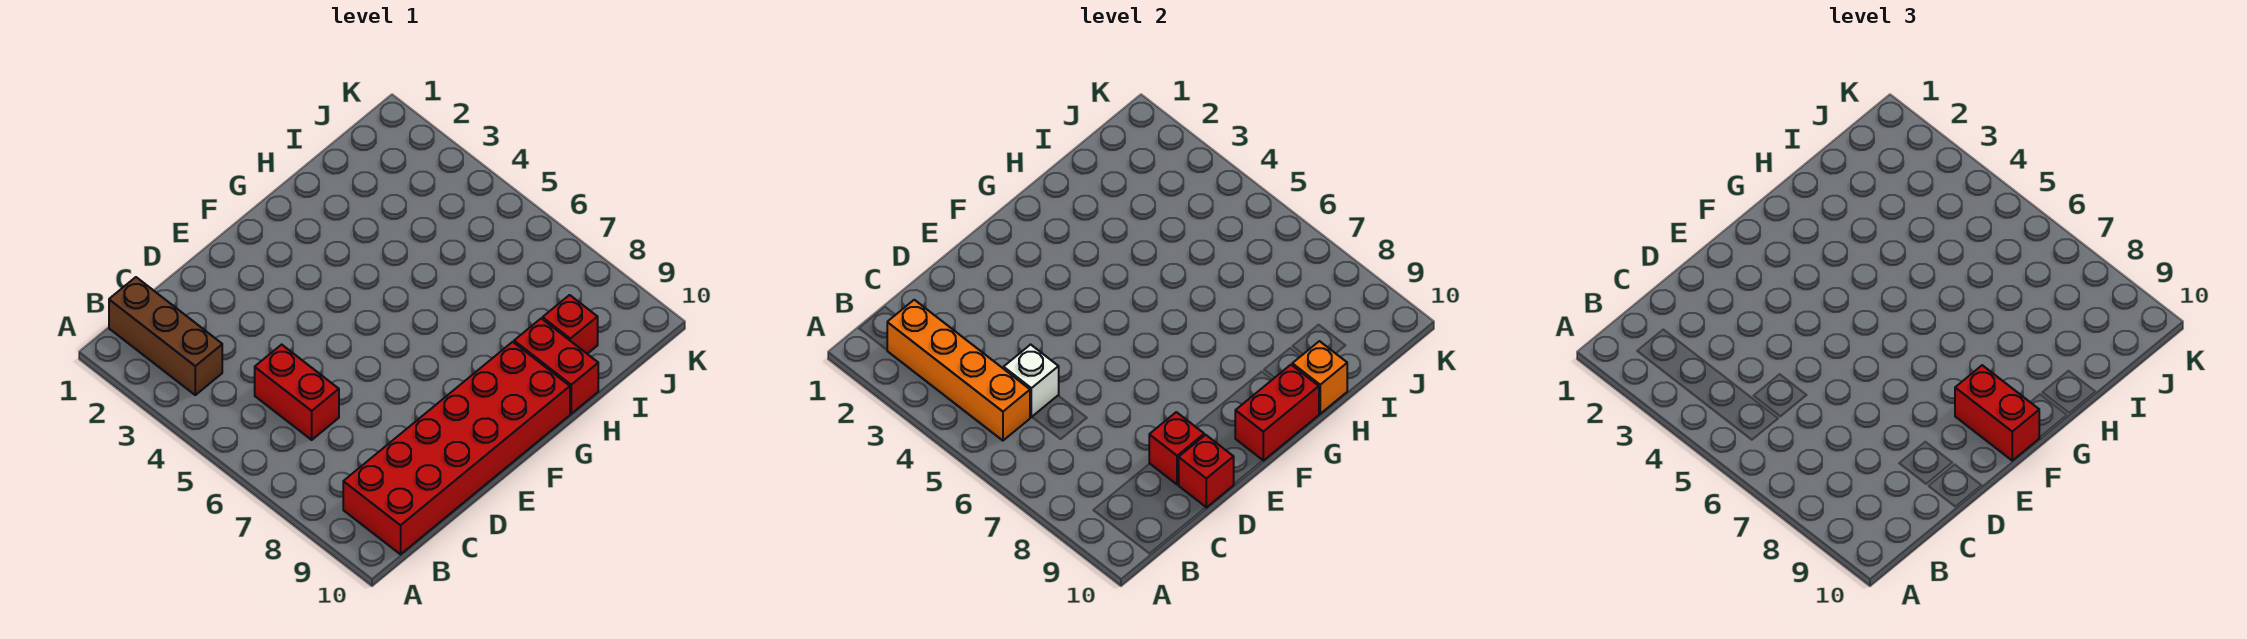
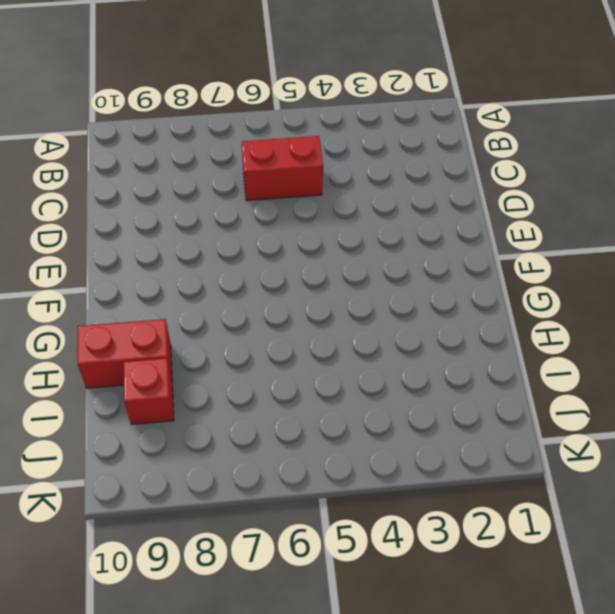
none -> brown 1x3 brick [109,277,222,395]
none -> red 2x6 brick [343,342,570,554]
none -> orange 1x4 brick [887,300,1030,441]

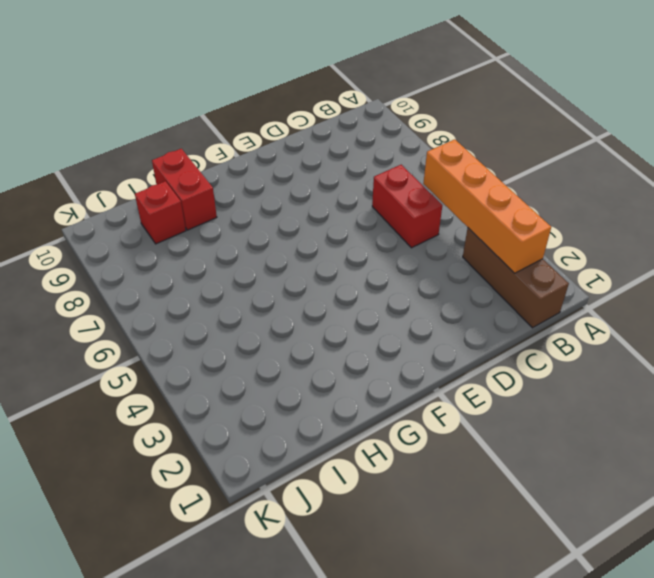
none -> red 2x6 brick [343,342,570,554]
none -> white 1x1 brick [1004,345,1059,417]
none -> red 1x1 brick [1149,412,1204,484]

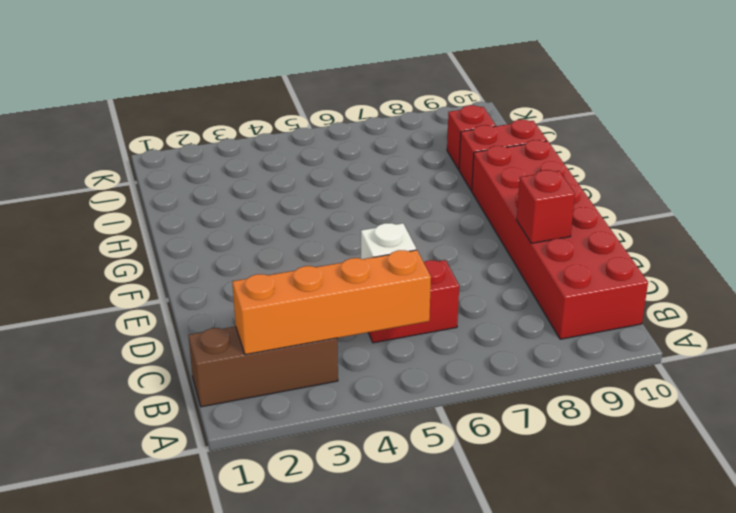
none -> red 1x1 brick [1179,435,1234,507]
none -> red 1x2 brick [1235,365,1319,461]
none -> orange 1x1 brick [1292,341,1347,414]

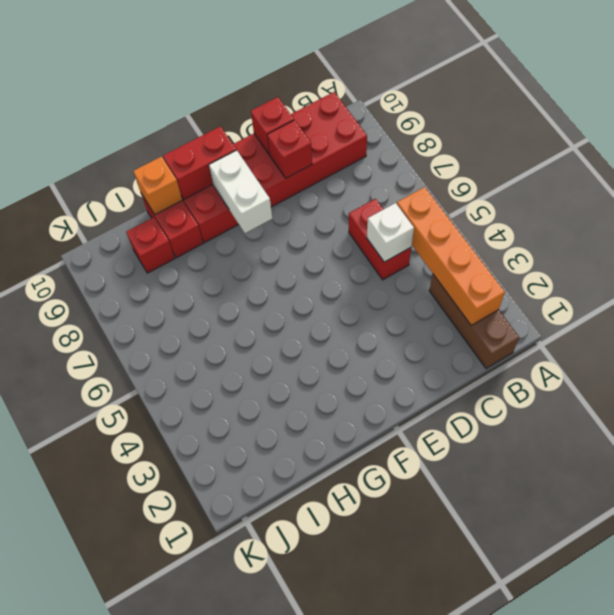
white 1x2 brick [209,150,272,233] -> none
none -> red 1x2 brick [1955,365,2039,461]

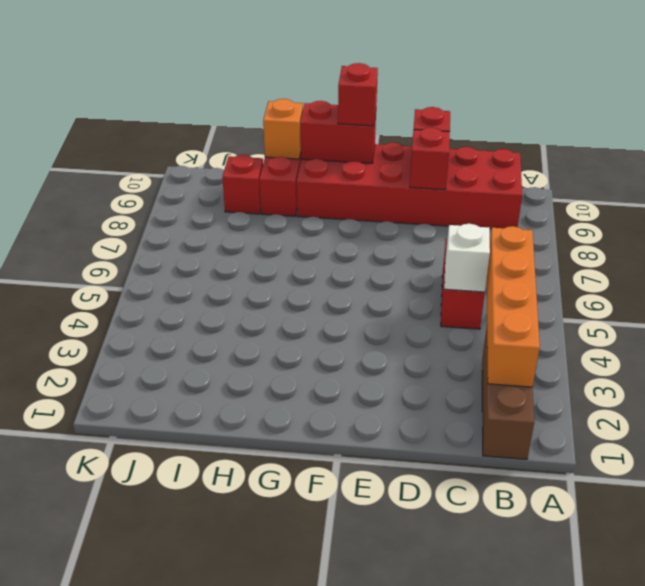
red 1x1 brick [338,63,378,126] -> red 1x2 brick [1955,365,2039,461]

